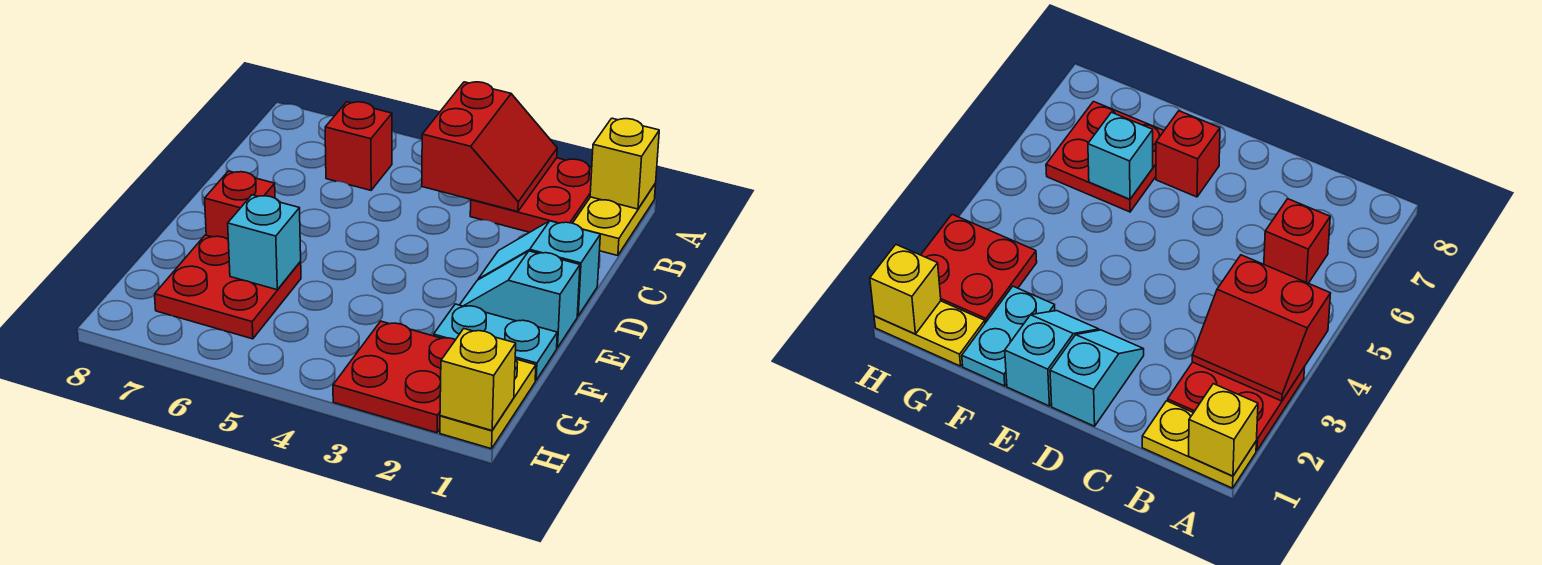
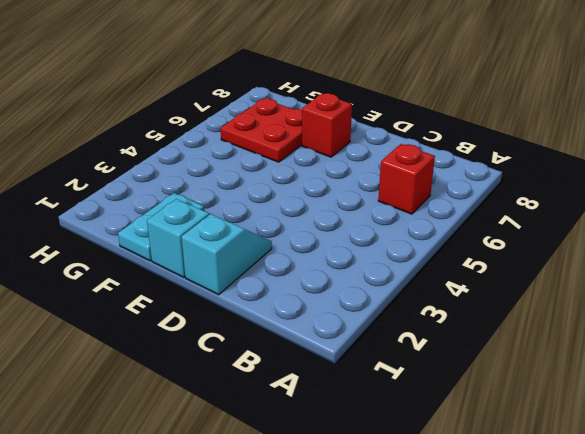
none -> yellow 1x2 plate [573,183,656,256]
none -> red 2x2 plate [470,158,592,232]
none -> yellow 1x2 plate [440,359,536,449]

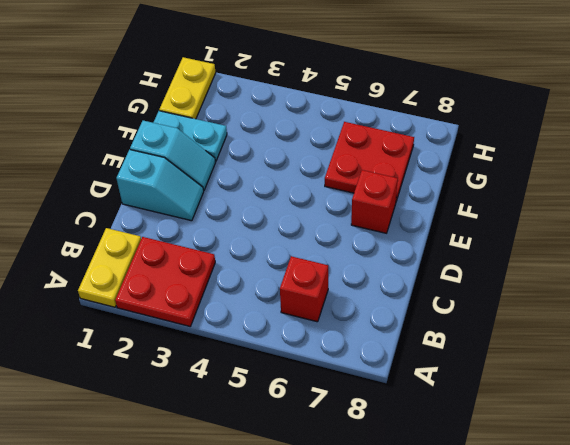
none -> red 2x2 plate [333,321,455,433]
none -> yellow 1x1 brick [590,118,659,209]
none -> red 2x2 slope [422,82,557,212]

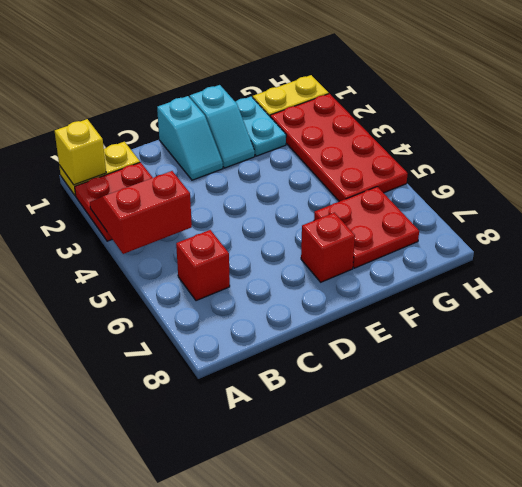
red 2x4 plate [270,94,408,202] -> red 2x2 plate [333,321,455,433]
none -> cyan 1x1 brick [228,195,301,290]
none -> yellow 1x1 brick [440,329,516,430]

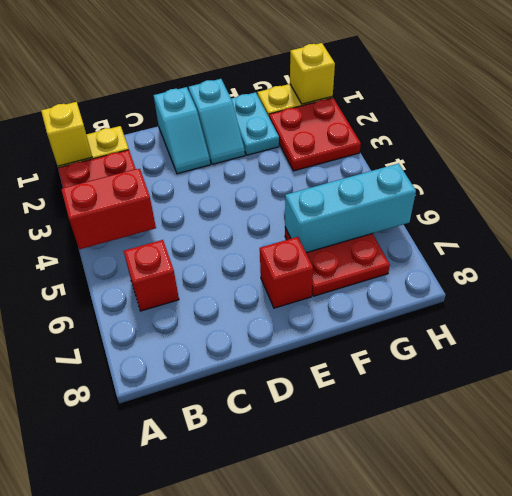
cyan 1x3 brick [285,163,416,253] -> cyan 1x1 brick [228,195,301,290]

